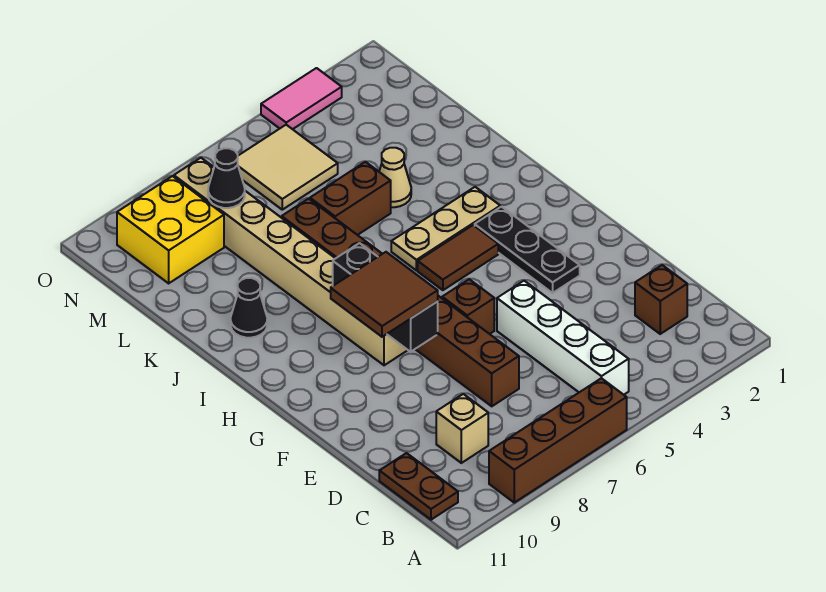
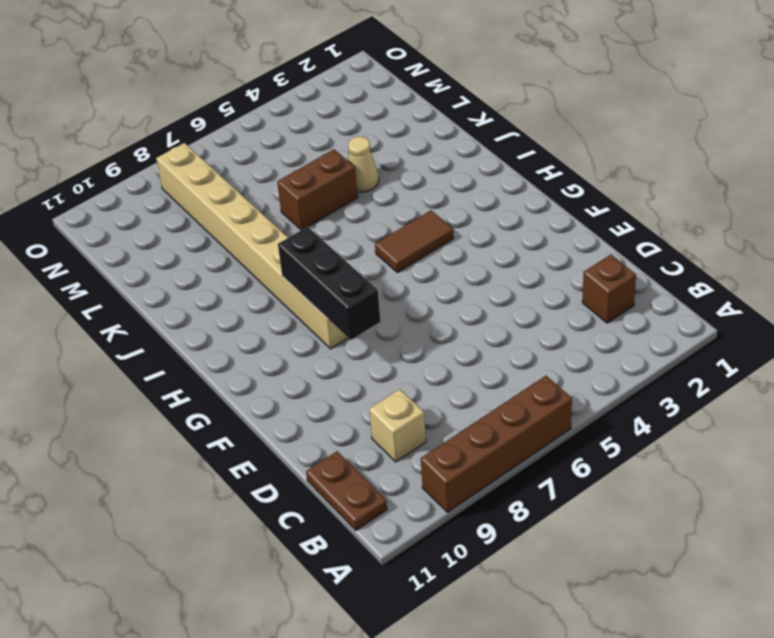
none -> white 1x4 brick [497,281,629,395]
none -> brown 1x8 brick [282,199,519,406]
none -> black 1x3 plate [475,207,580,293]

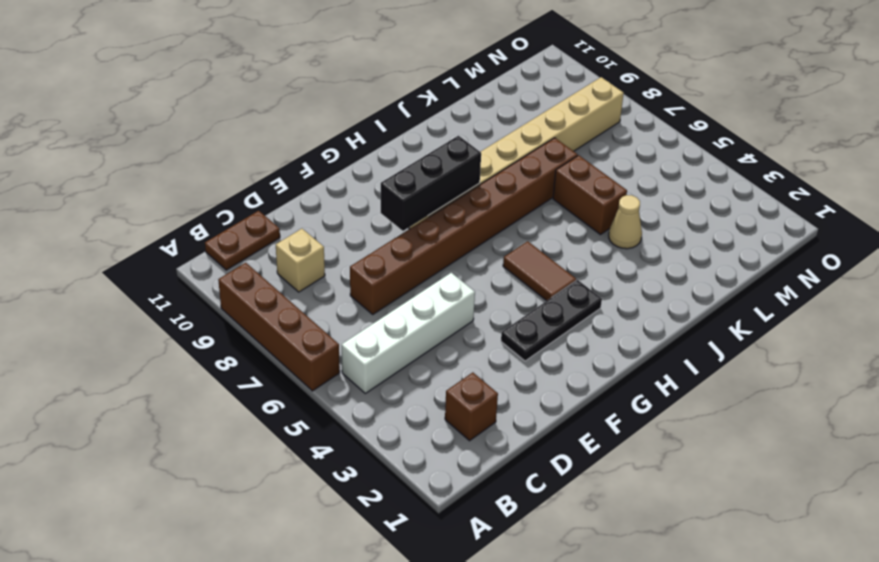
none -> brown 1x1 brick [442,279,494,334]
none -> tan 1x3 plate [391,187,500,270]
none -> black 1x1 cone [231,278,267,338]

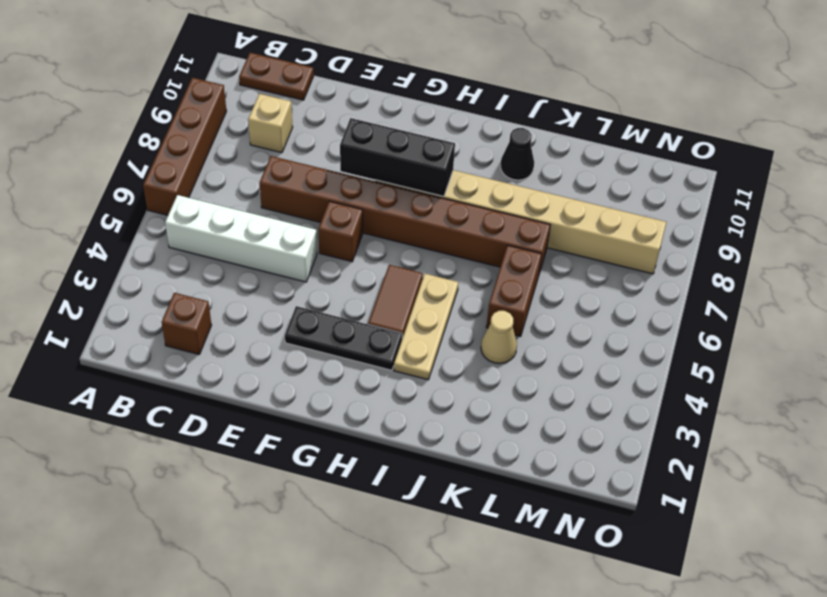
none -> tan 2x2 tile [238,125,338,210]
none -> yellow 2x2 brick [117,176,224,283]
none -> pink 1x2 tile [261,68,342,129]

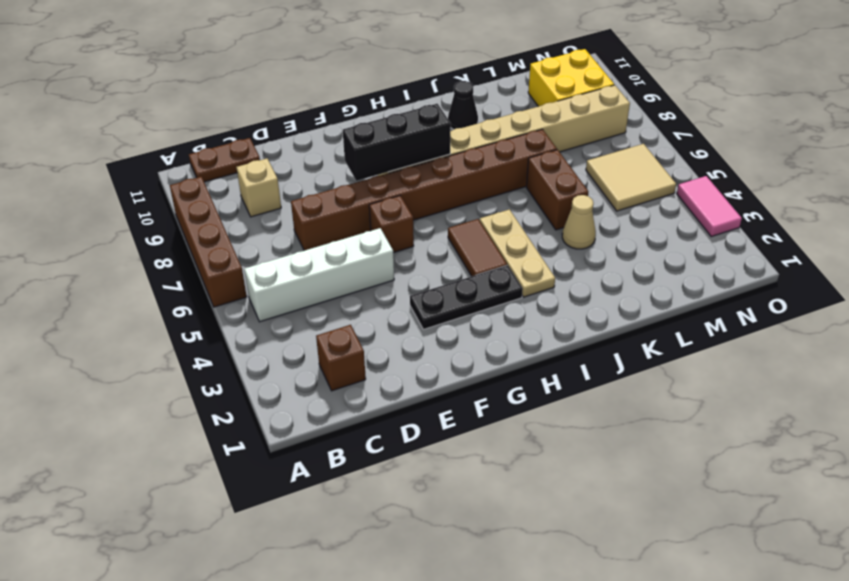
none -> black 1x1 cone [208,148,245,208]
none -> brown 2x2 tile [331,252,438,337]

